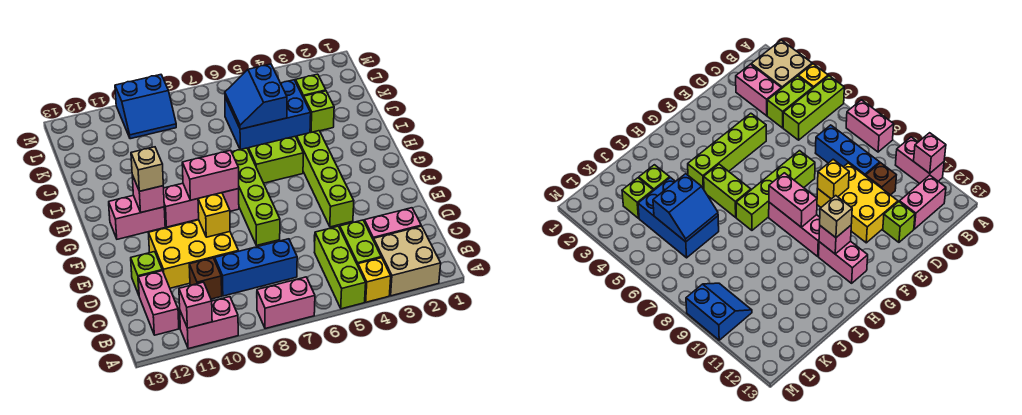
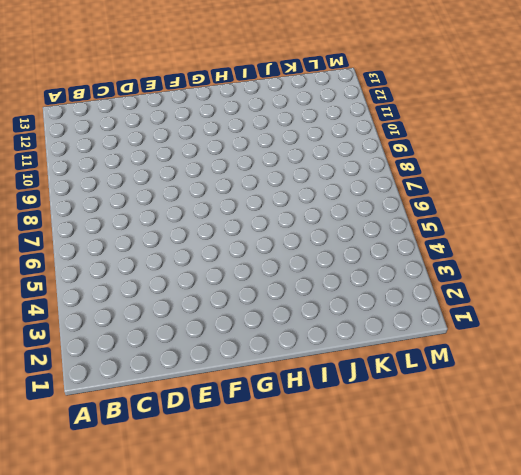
none -> tan 2x2 brick [374,226,441,296]
none -> yellow 1x1 brick [358,258,391,302]
none -> lime 1x3 brick [314,226,366,309]

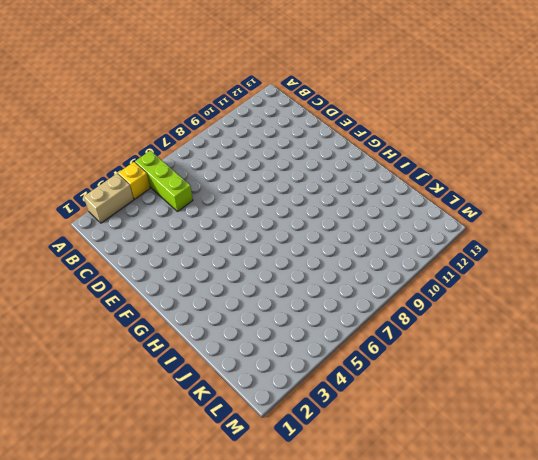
tan 1x2 brick [84,174,134,223] -> tan 2x2 brick [374,226,441,296]
none -> pink 1x2 brick [257,277,315,329]
none -> pink 1x2 brick [180,297,238,349]
none -> lime 1x2 brick [340,220,381,265]

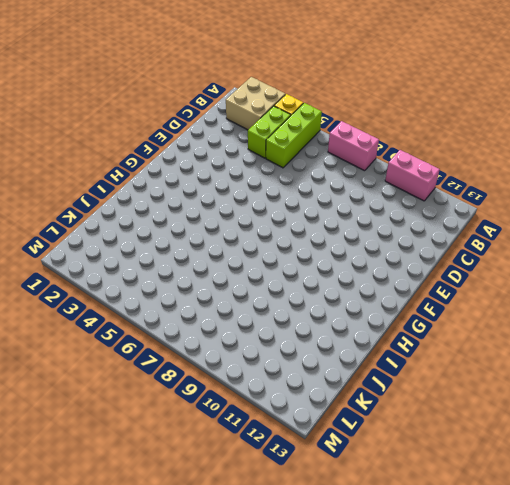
none -> pink 1x2 brick [138,271,179,335]
none -> pink 1x2 brick [364,208,421,240]
none -> blue 1x3 brick [215,239,297,296]

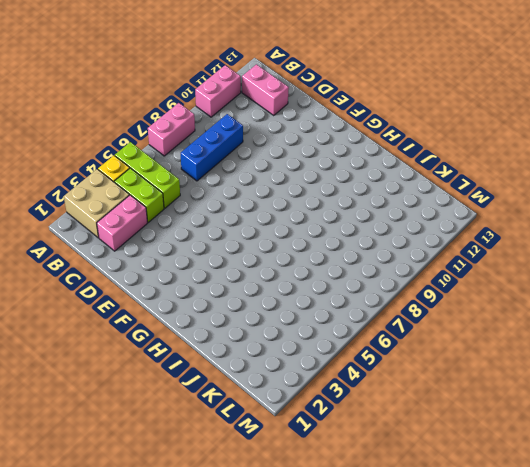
none -> brown 1x1 brick [189,258,222,299]
none -> yellow 2x3 brick [149,220,238,288]
none -> lime 1x1 brick [131,252,162,295]

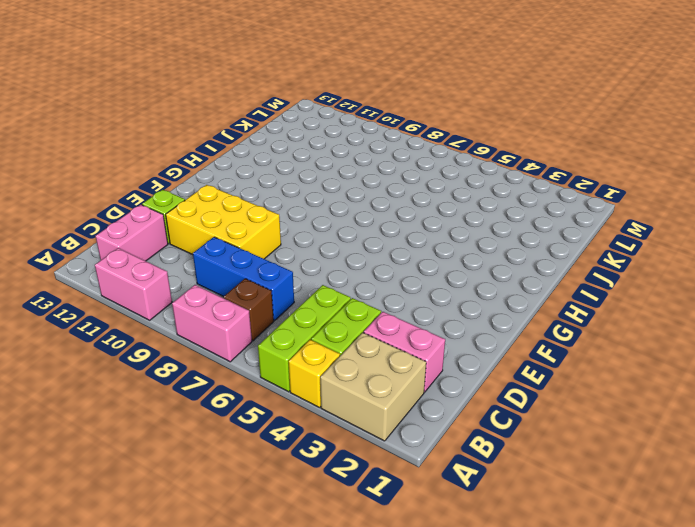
brown 1x1 brick [223,279,274,341] -> brown 1x1 brick moved to [189,258,222,299]
none -> lime 1x4 brick [297,131,354,227]
none -> lime 1x4 brick [232,148,280,246]
none -> pink 1x3 brick [164,183,239,227]

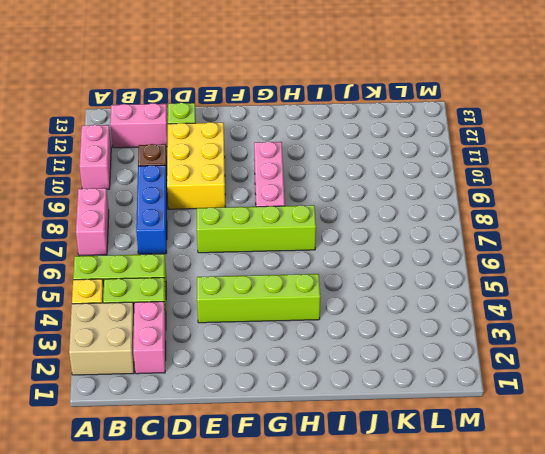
none -> pink 1x2 brick [109,195,165,239]
none -> lime 1x2 brick [249,136,303,183]
none -> lime 1x1 brick [304,91,334,132]

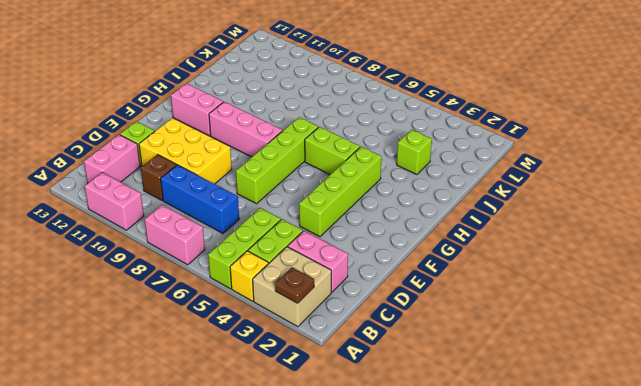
brown 1x1 plate [275,267,314,303] -> none
none -> blue 2x3 brick [225,80,311,150]
none -> lime 1x1 brick [296,74,326,98]
none -> blue 2x2 slope [115,75,176,139]

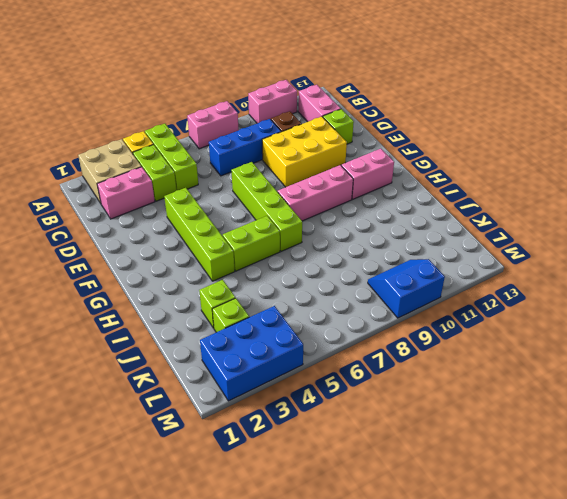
blue 2x3 brick [200,306,303,401] -> blue 2x3 brick moved to [225,80,311,150]
none -> pink 1x1 brick [179,282,212,328]
none -> yellow 1x1 brick [198,193,230,237]
none -> pink 1x2 brick [182,150,239,200]

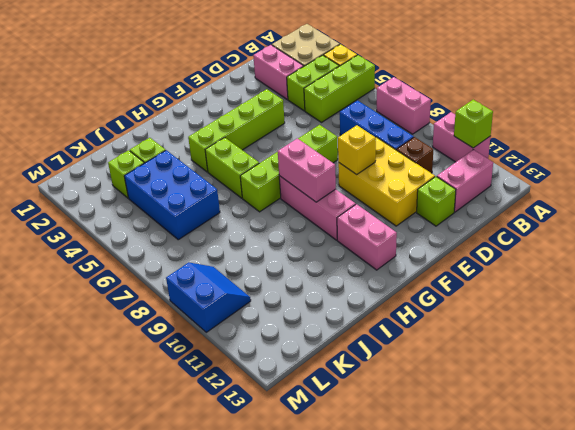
lime 1x1 brick [454,100,493,148] -> pink 1x1 brick [179,282,212,328]
none -> pink 1x1 brick [132,175,164,212]
none -> blue 2x2 slope [225,64,287,129]
none -> tan 1x1 brick [131,147,163,191]

